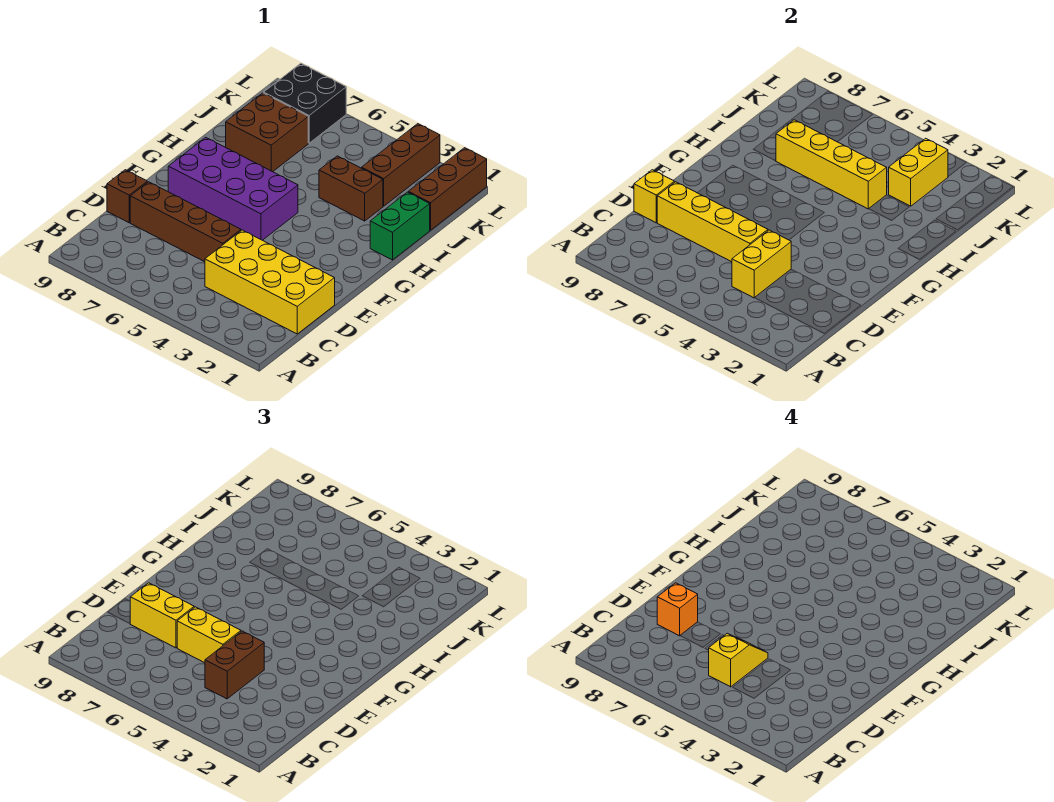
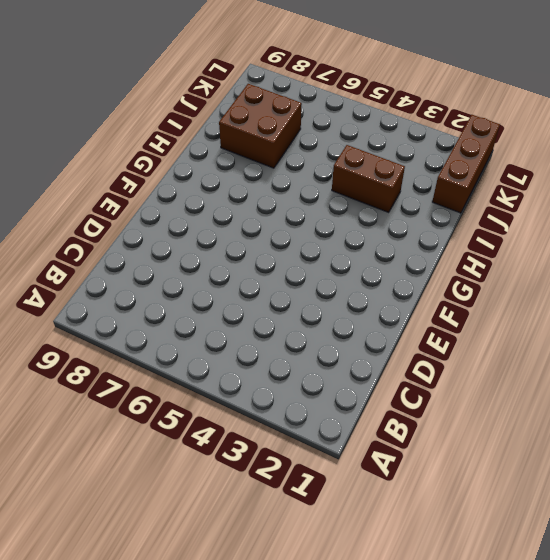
none -> yellow 2x4 brick [205,230,335,334]
none -> brown 1x4 brick [130,182,241,262]
none -> brown 1x1 brick [107,170,147,223]

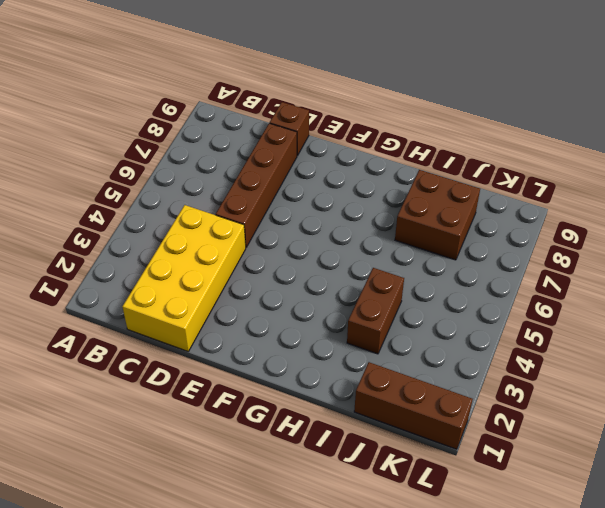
none -> purple 2x4 brick [168,137,298,240]
none -> green 1x2 brick [370,192,430,260]
none -> brown 1x3 brick [362,124,440,206]

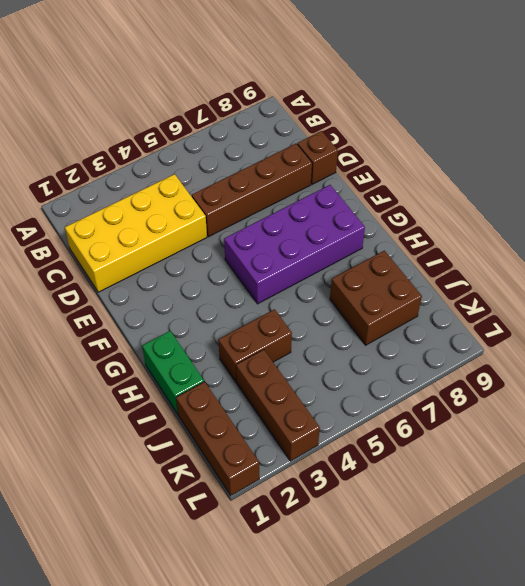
none -> black 2x2 brick [264,63,346,143]
none -> yellow 1x2 brick [732,230,791,298]
none -> yellow 1x4 brick [657,182,768,262]

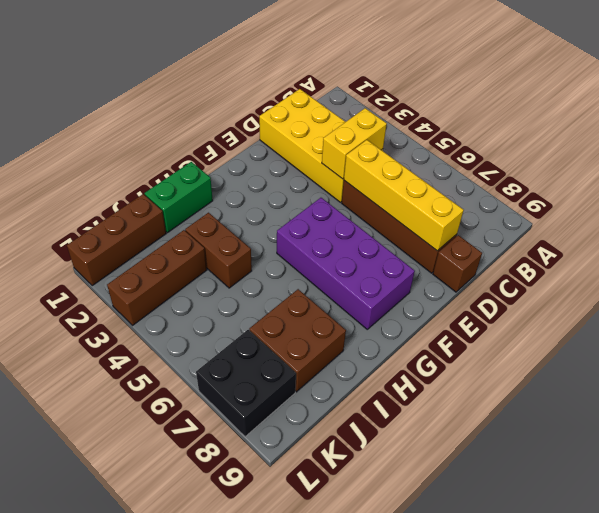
none -> yellow 1x1 brick [634,170,674,223]
none -> yellow 1x4 brick [776,120,887,209]
none -> yellow 1x2 brick [889,138,948,206]

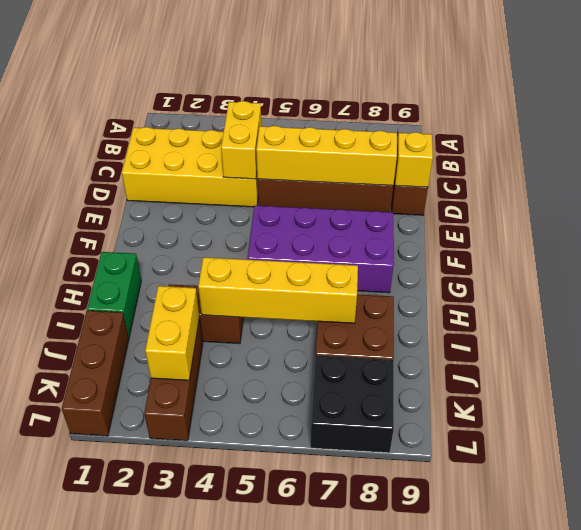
none -> brown 1x2 brick [205,631,264,699]
none -> yellow 1x2 brick [177,607,241,663]
none -> yellow 1x2 brick [130,583,194,648]

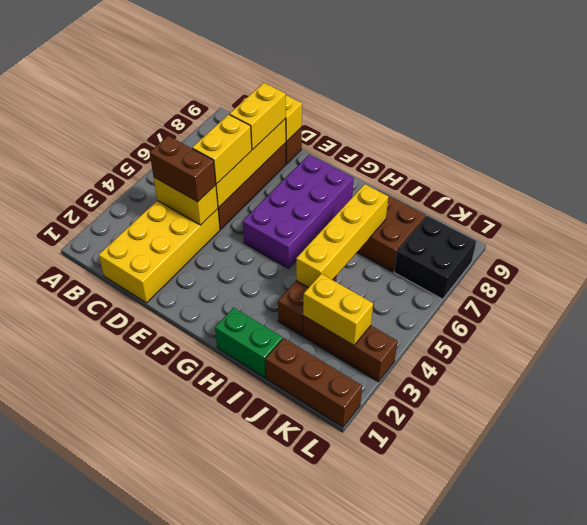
none -> yellow 1x2 slope [709,634,768,687]
none -> orange 1x1 brick [657,583,698,636]

